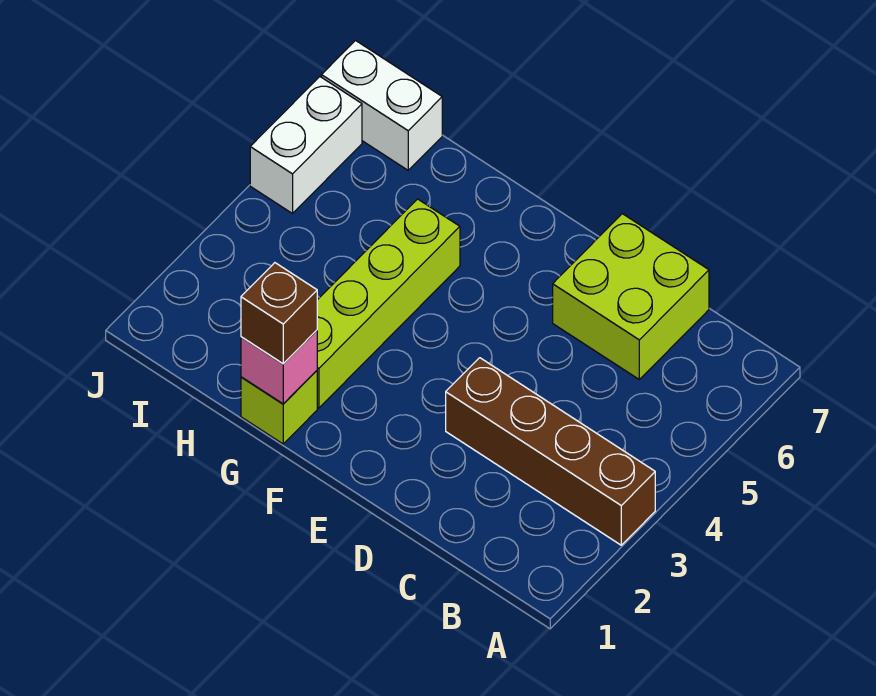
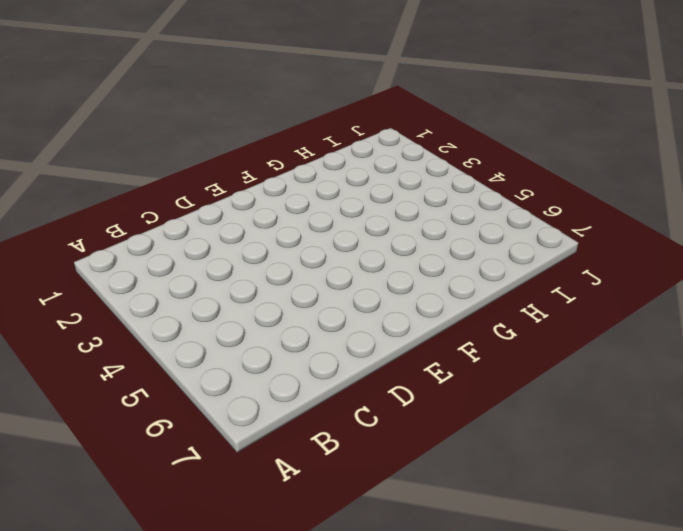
none -> brown 1x4 brick [446,358,655,545]
none -> lime 2x2 brick [553,214,709,379]

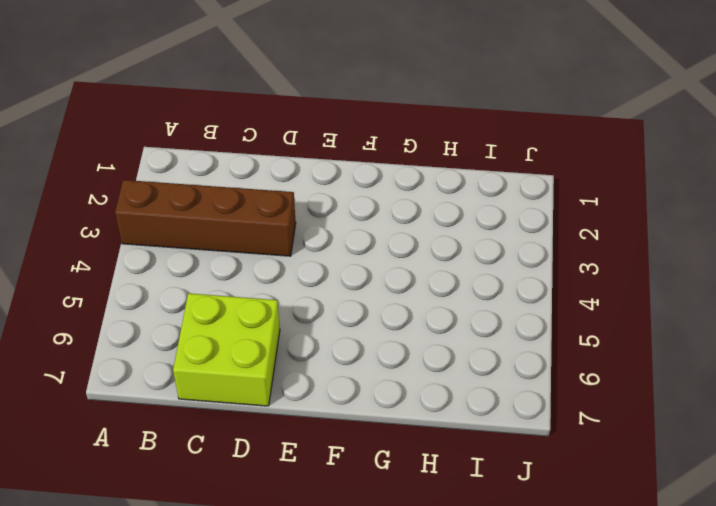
none -> lime 1x1 brick [241,371,317,444]
none -> lime 1x4 brick [317,199,460,408]

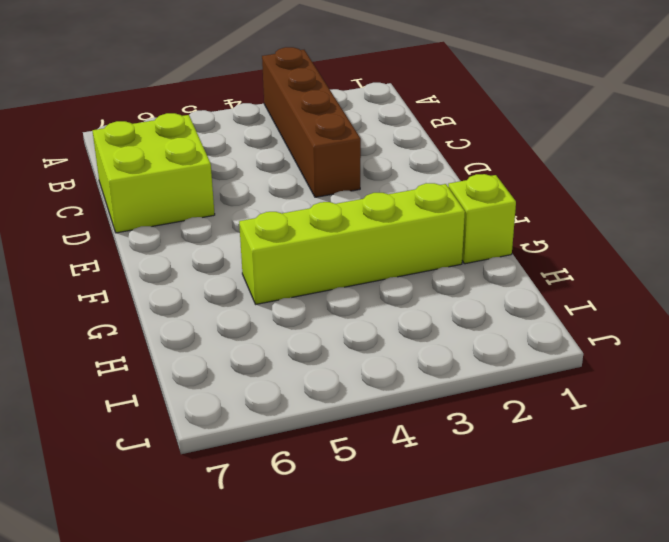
none -> white 1x2 brick [322,41,442,170]
none -> white 1x2 brick [250,77,362,214]

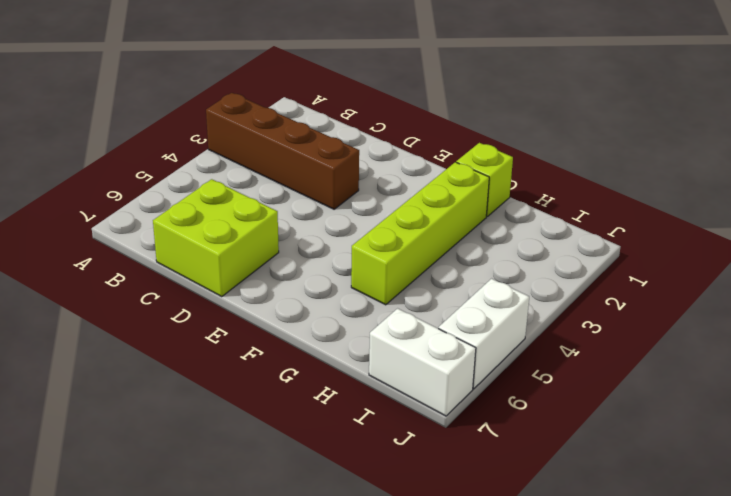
none -> pink 1x1 brick [241,330,317,404]
none -> brown 1x1 brick [241,263,317,364]

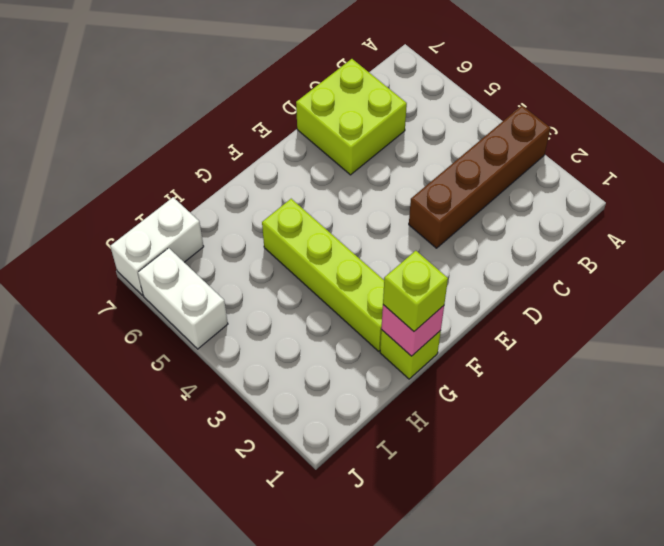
lime 1x1 brick [383,251,448,331] -> brown 1x1 brick [241,263,317,364]

